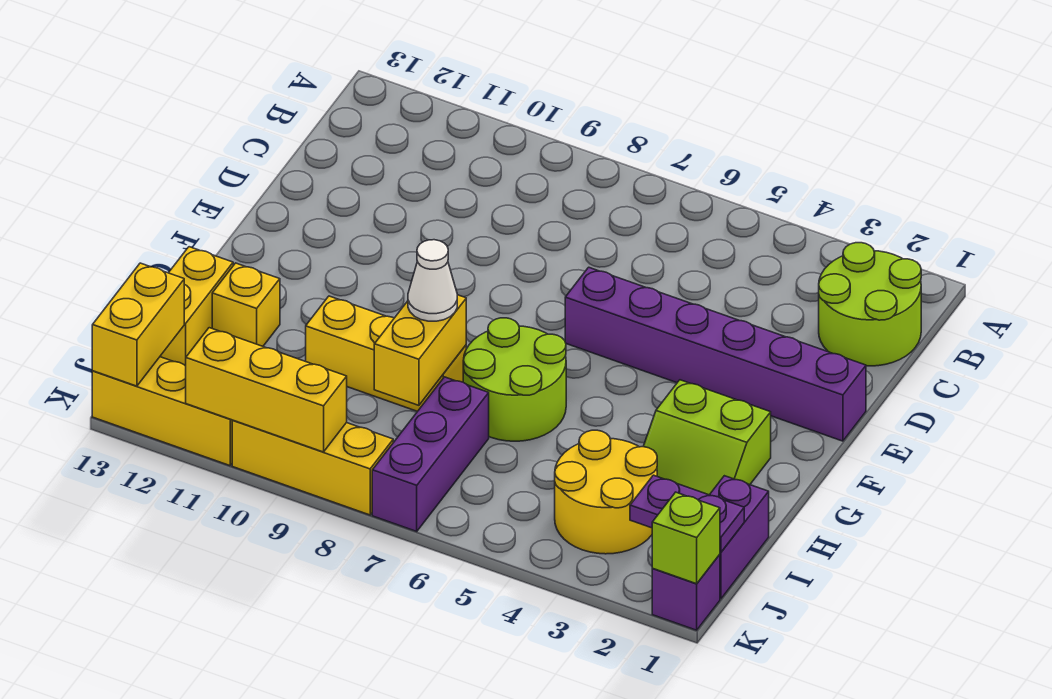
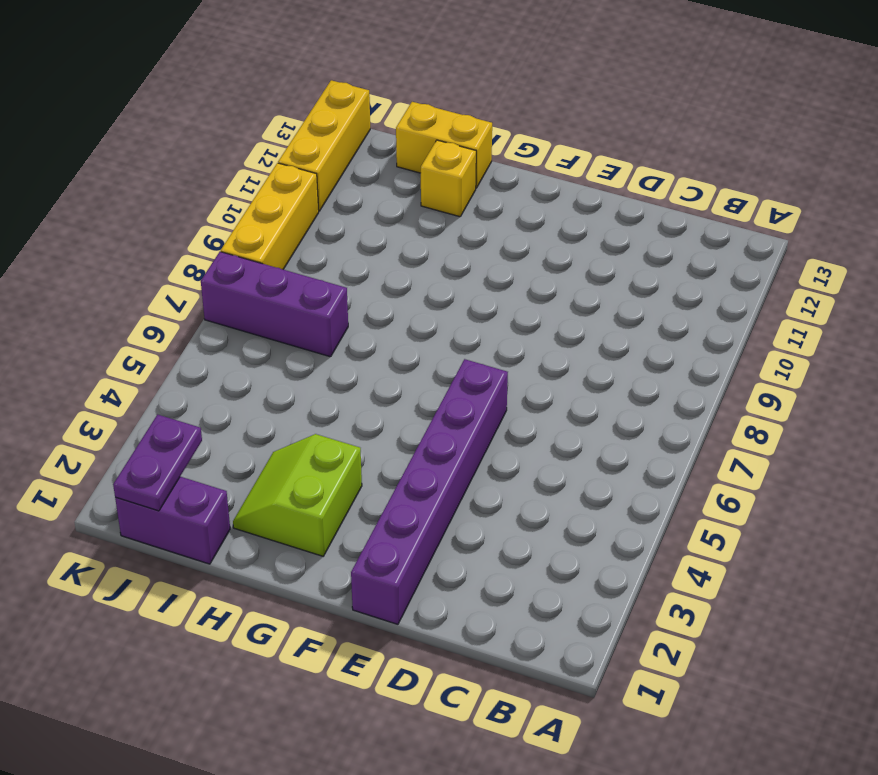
none -> lime 2x2 round brick [819,243,921,366]
none -> lime 2x2 round brick [463,318,566,441]
none -> yellow 1x3 brick [306,296,466,411]

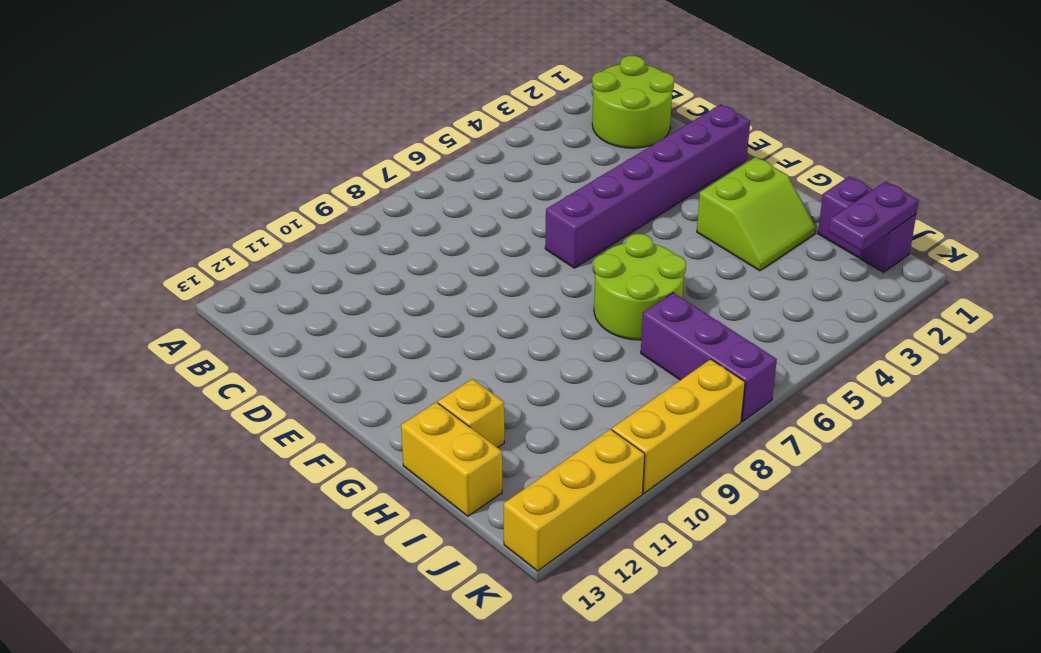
none -> yellow 1x3 brick [306,296,466,411]
none -> yellow 2x2 round brick [555,430,657,554]
none -> purple 1x1 brick [652,555,720,630]

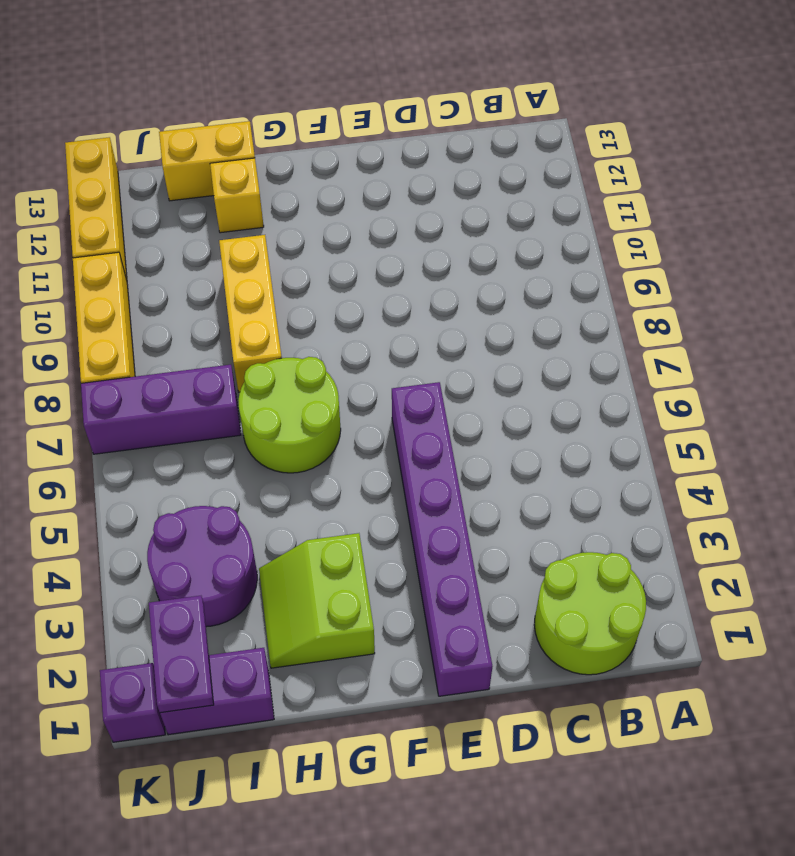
purple 2x2 round brick [147,506,257,627] -> yellow 2x2 round brick [555,430,657,554]
none -> yellow 1x2 brick [374,295,466,405]
none -> yellow 1x2 brick [92,263,184,386]
none -> lime 1x1 brick [652,492,720,584]

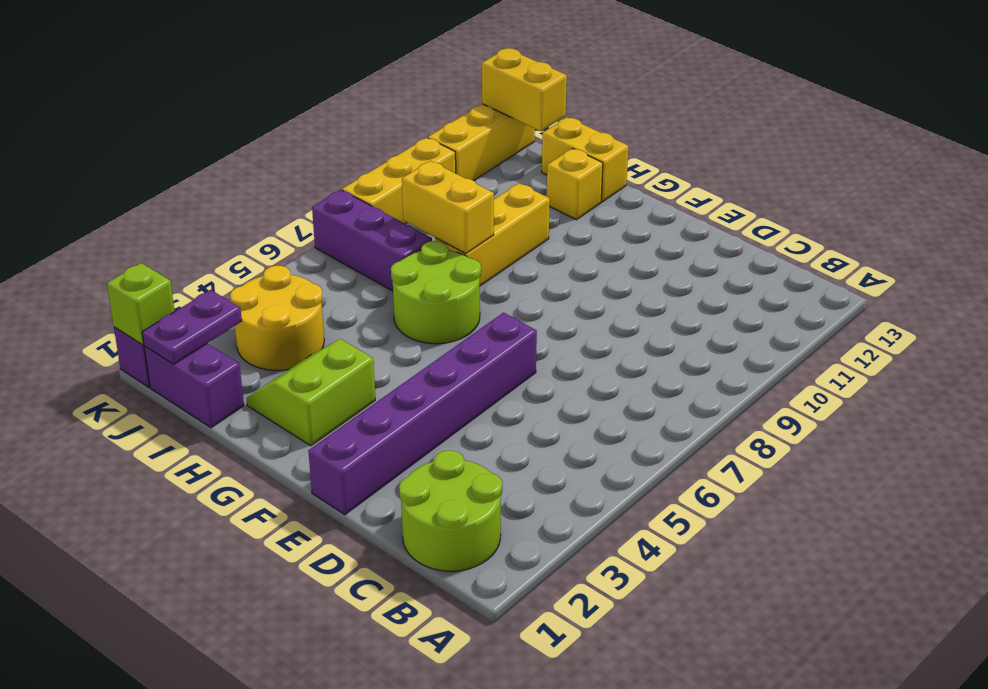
none -> yellow 1x3 brick [186,328,347,452]
none -> white 1x1 cone [408,240,457,321]

